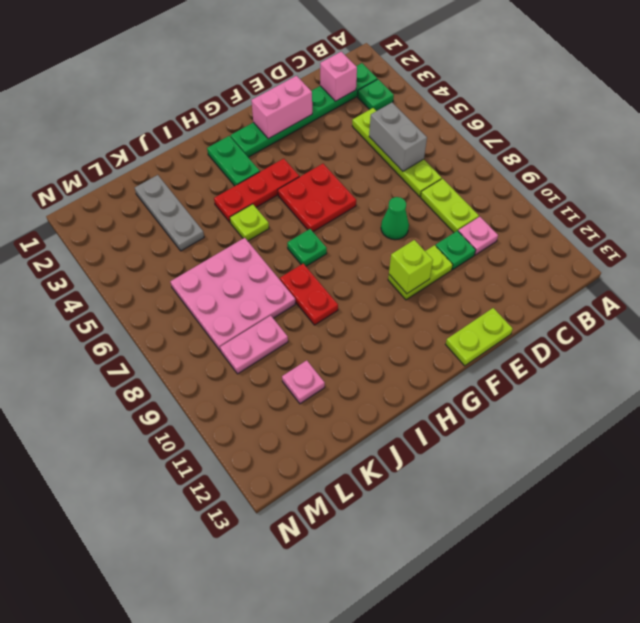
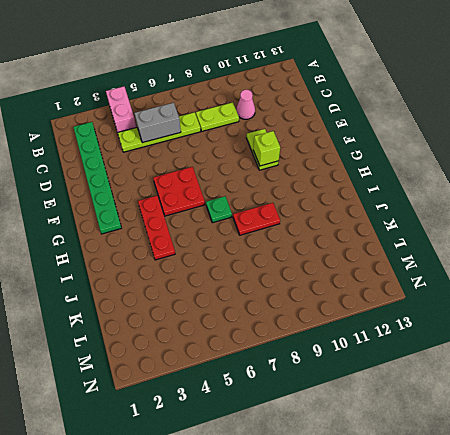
pink 1x2 brick [106,87,136,132] -> pink 1x2 brick moved to [251,76,312,139]
pink 1x1 cone [236,90,255,119] -> pink 1x1 plate [458,217,498,255]
none -> green 1x1 plate [358,79,394,111]
none -> green 1x1 plate [436,231,476,270]
none -> green 1x1 cone [381,197,409,240]

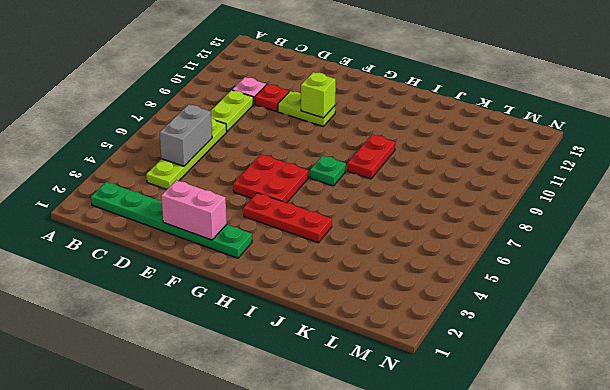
red 1x1 plate [255,84,289,112] -> green 1x1 plate [436,231,476,270]
none -> green 1x1 plate [358,79,394,111]
none -> green 1x1 cone [381,197,409,240]
none -> lime 1x2 plate [446,308,513,366]

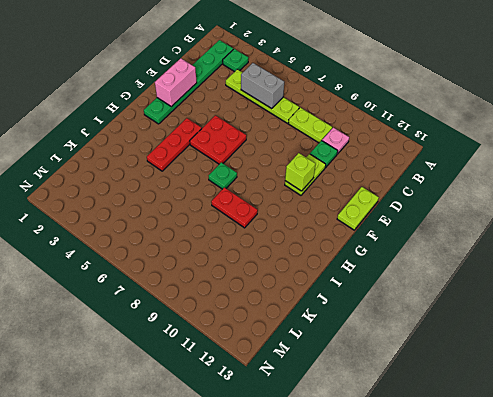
none -> green 1x1 cone [381,197,409,240]
none -> green 1x2 plate [207,136,260,186]
none -> lime 1x1 plate [230,204,269,241]

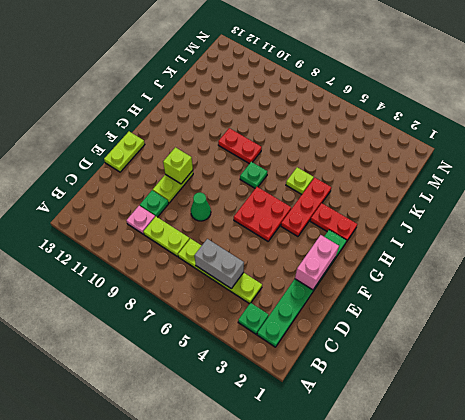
red 1x2 plate [310,203,357,242] -> green 1x2 plate [207,136,260,186]
none -> pink 3x3 plate [170,238,295,351]
none -> grey 1x3 plate [135,175,204,251]
none -> pink 1x2 plate [220,315,288,374]

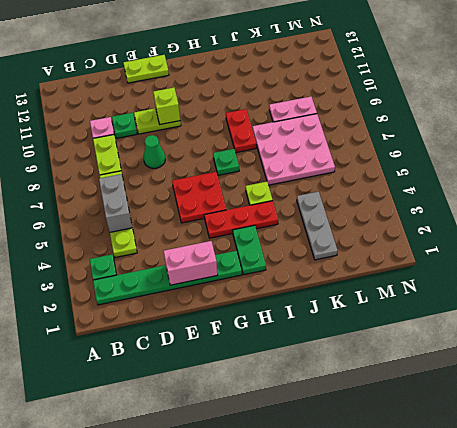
none -> pink 1x1 plate [282,360,325,404]
none -> pink 1x1 brick [320,52,357,101]

